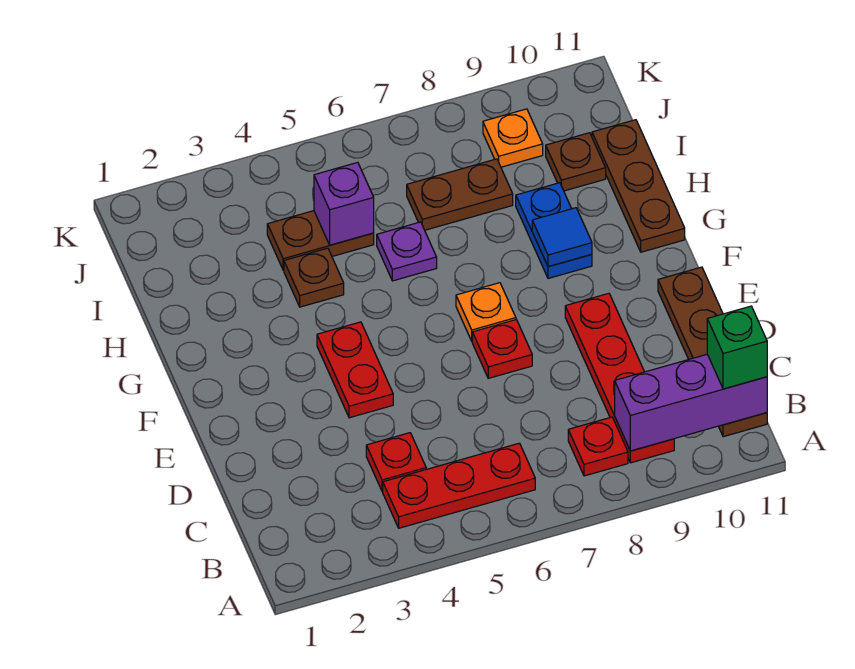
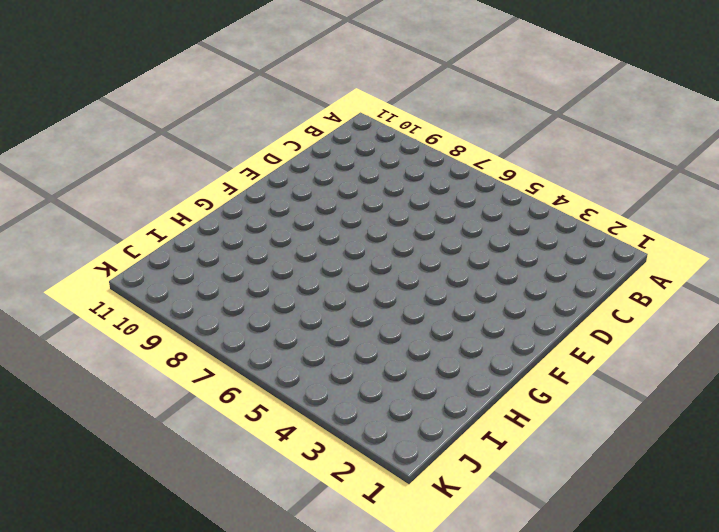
none -> red 1x3 plate [383,443,535,528]
none -> red 1x1 plate [568,417,628,476]
none -> red 1x4 plate [565,293,674,463]

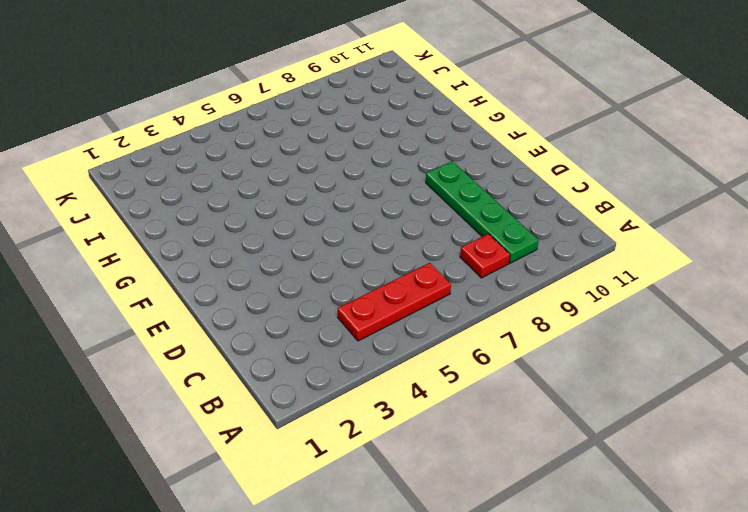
green 1x4 plate [426,161,538,263] -> red 1x4 plate [565,293,674,463]
none -> brown 1x4 plate [658,267,767,437]
none -> red 1x1 plate [366,433,426,491]
none -> red 1x2 plate [317,322,393,418]

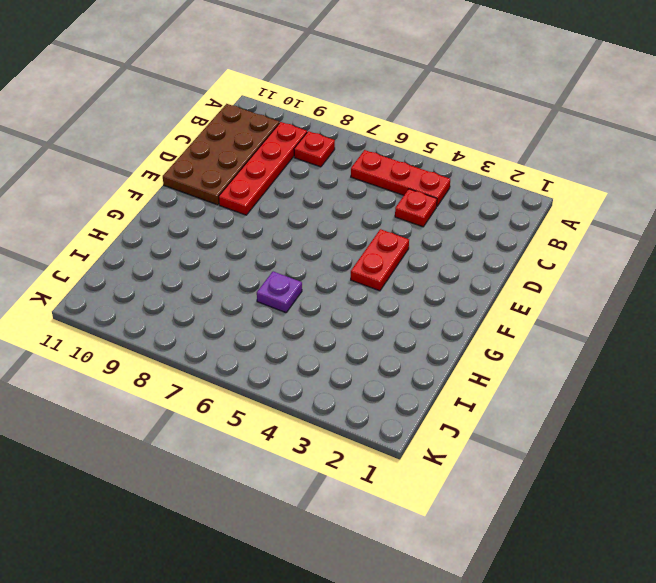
brown 2x4 plate [163,104,279,205] -> brown 1x4 plate [658,267,767,437]
none -> red 1x1 plate [472,320,532,378]
none -> orange 1x1 plate [456,283,516,341]
none -> blue 1x2 plate [516,183,592,278]

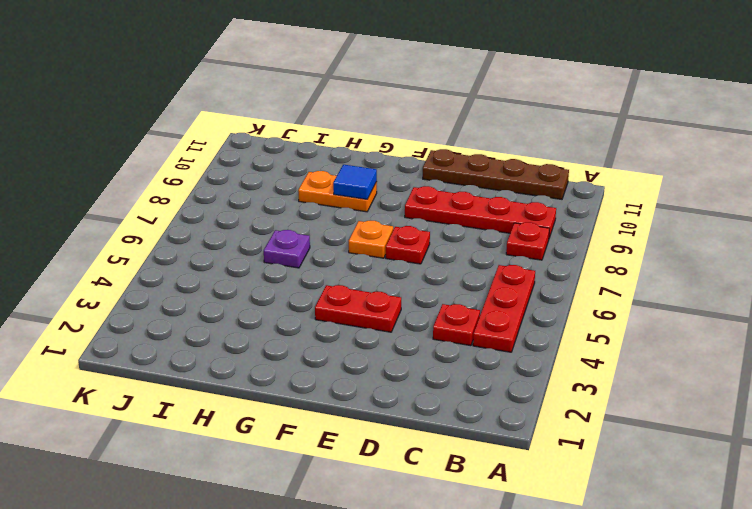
orange 1x2 plate [298,171,377,212] -> blue 1x2 plate [516,183,592,278]
none -> brown 1x3 plate [592,120,685,252]
none -> brown 1x1 plate [284,248,344,307]
none -> brown 1x2 plate [267,211,374,270]

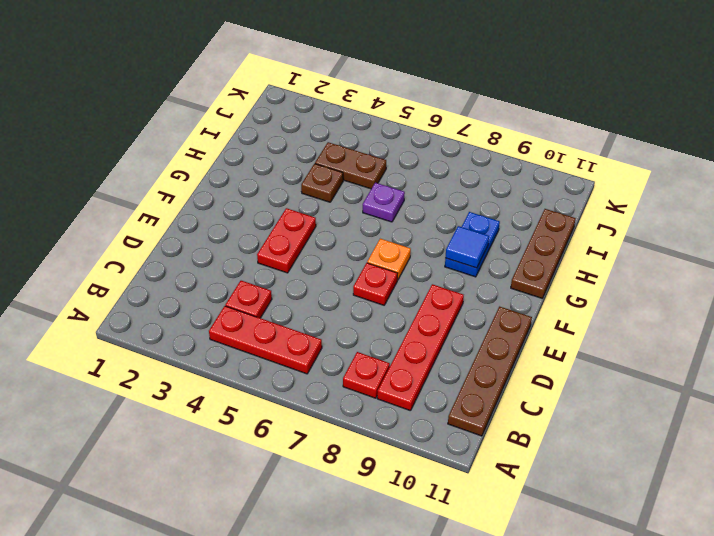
none -> brown 1x2 plate [407,159,513,230]
none -> brown 1x1 plate [546,133,606,191]
none -> orange 1x1 plate [483,109,543,167]

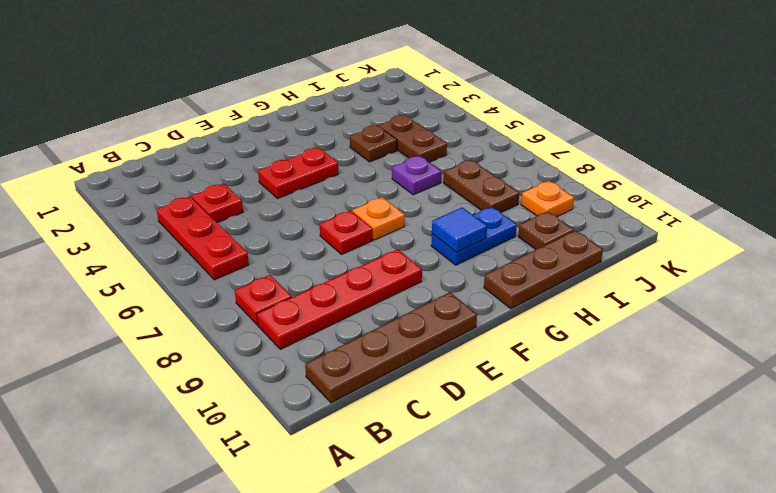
none -> purple 1x3 brick [615,354,767,451]
none -> purple 1x1 brick [314,162,374,245]
none -> green 1x1 brick [707,306,767,389]

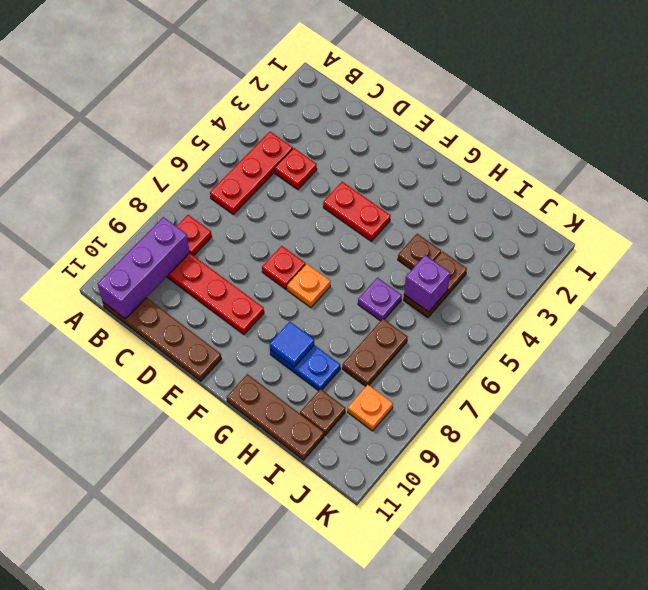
none -> green 1x1 brick [707,306,767,389]

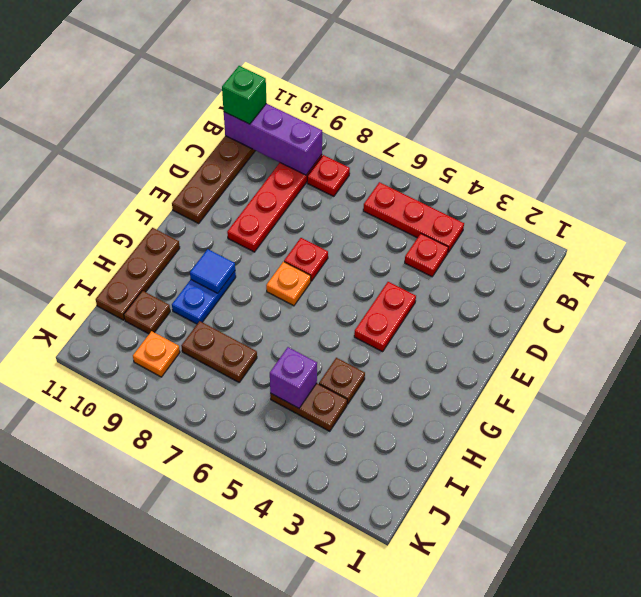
none -> purple 1x1 plate [377,222,437,281]

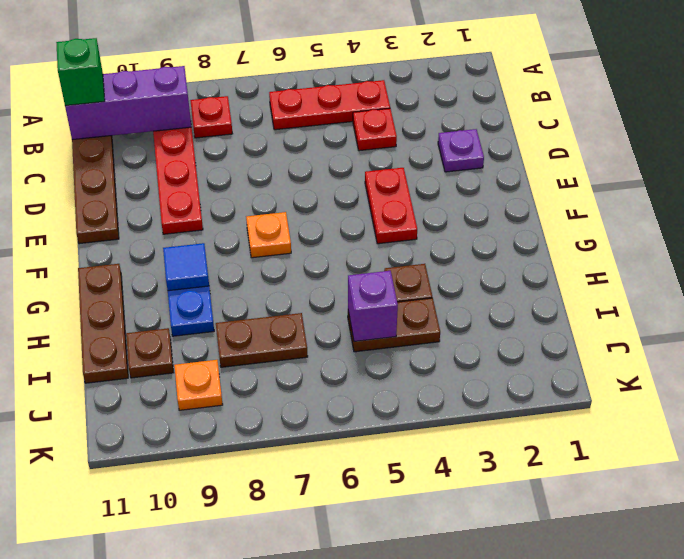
purple 1x1 plate [438,129,484,172] -> purple 1x1 plate moved to [377,222,437,281]
none -> red 1x1 plate [472,320,532,378]

